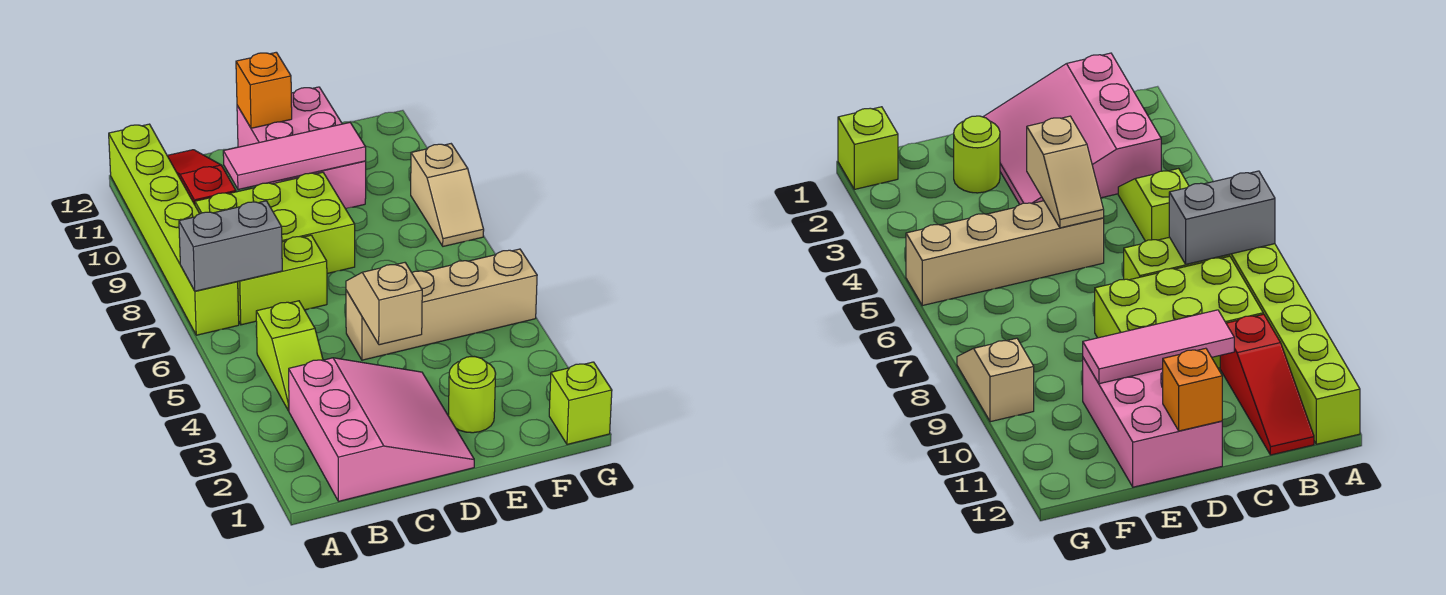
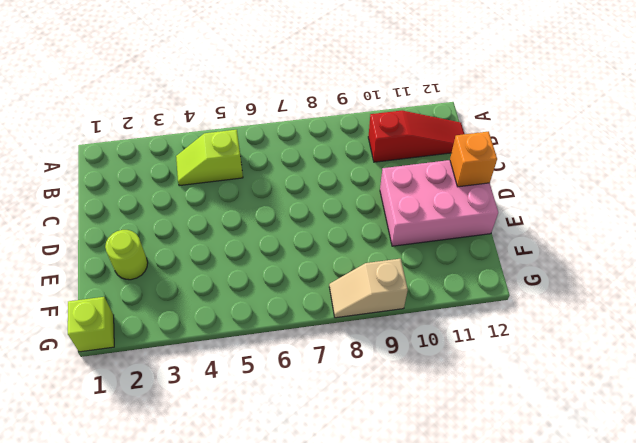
none -> lime 1x6 brick [109,124,239,335]
none -> pink 3x3 slope [289,358,474,501]
none -> lime 1x2 brick [238,235,327,325]

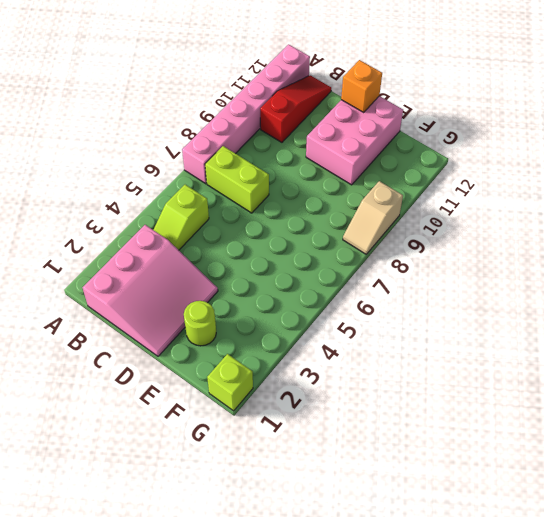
pink 1x6 brick [182,44,310,184] -> lime 1x6 brick [109,124,239,335]
none -> lime 2x3 brick [195,172,355,273]
none -> tan 1x4 brick [346,249,537,360]
none -> grey 1x2 brick [179,201,282,291]

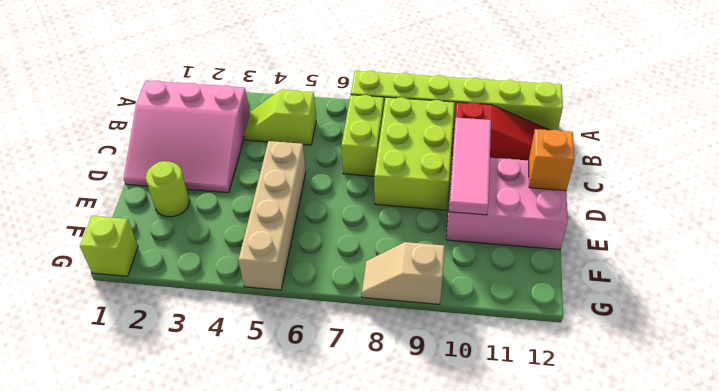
none -> grey 1x2 brick [179,201,282,291]
none -> tan 1x2 slope [346,263,422,345]

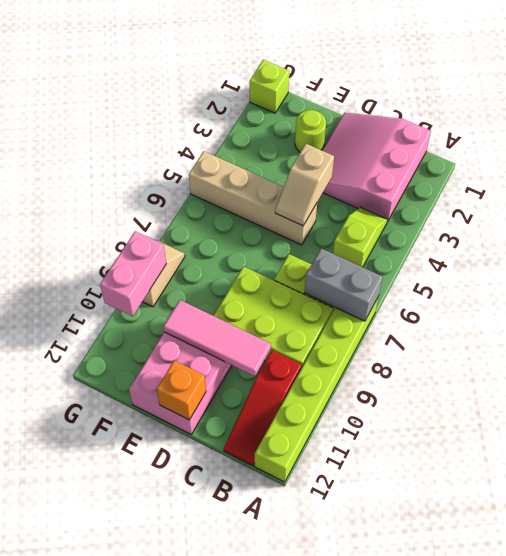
pink 1x2 brick [100,231,166,316] -> none

